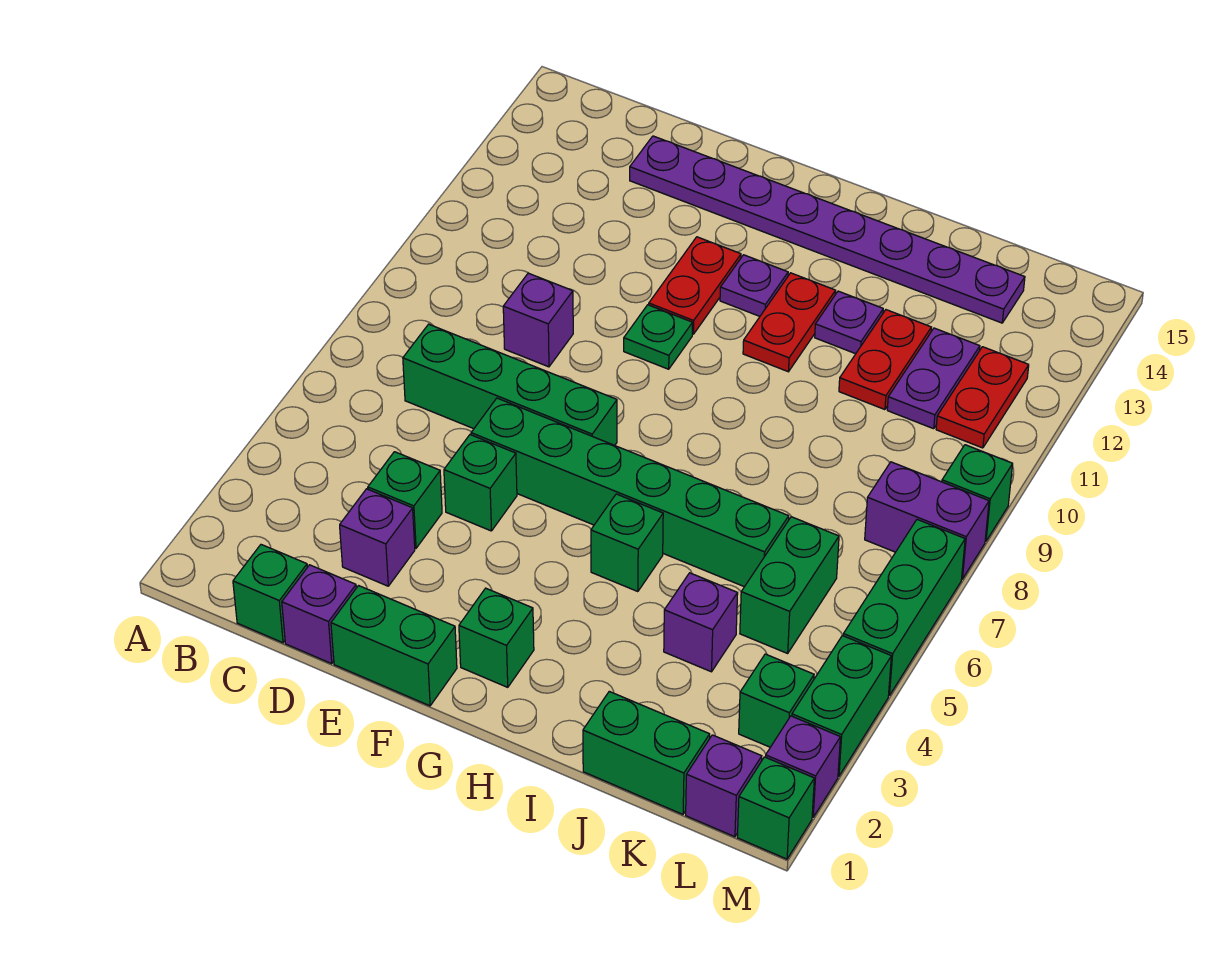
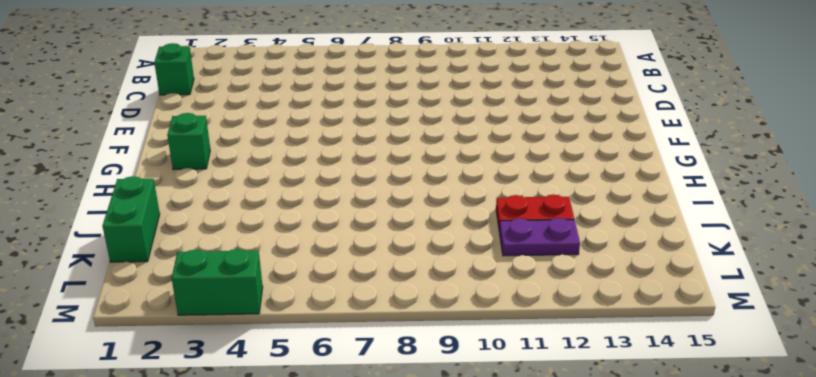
none -> green 1x4 brick [403,324,617,445]
none -> purple 1x1 brick [282,565,356,664]
none -> purple 1x1 brick [340,489,415,586]
none -> green 1x1 brick [368,452,442,548]

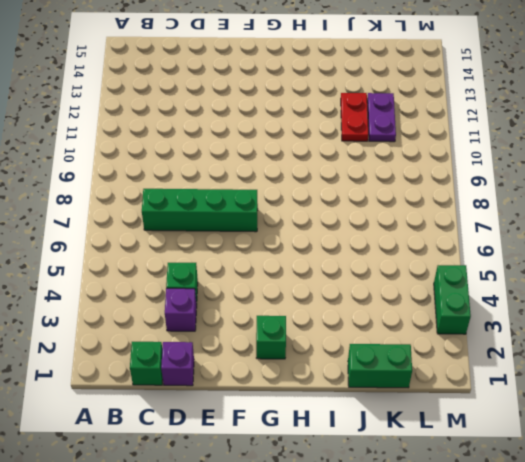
none -> purple 1x1 brick [503,273,573,367]
none -> purple 1x8 plate [630,136,1025,323]
none -> green 1x2 brick [331,586,457,706]
none -> green 1x1 brick [444,435,517,531]

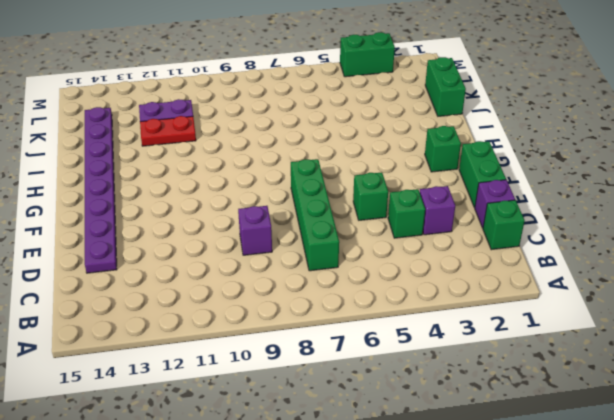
none -> green 1x6 brick [471,398,789,587]
none -> green 1x1 plate [624,305,693,369]
none -> red 1x2 plate [649,237,741,334]
none -> purple 1x1 plate [720,255,788,316]

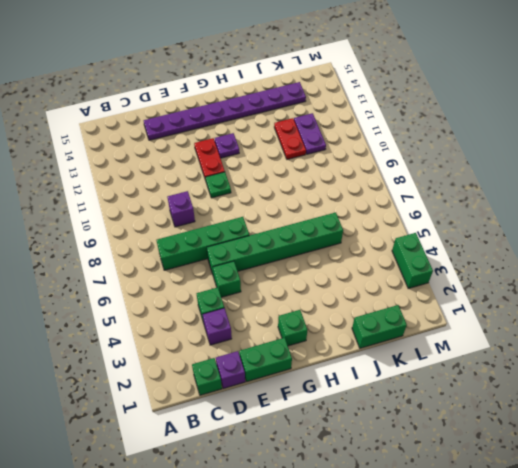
none -> green 1x1 brick [591,494,663,592]
none -> red 1x2 plate [743,273,836,372]
none -> purple 1x1 plate [815,291,883,354]
none -> purple 1x1 brick [664,573,738,672]

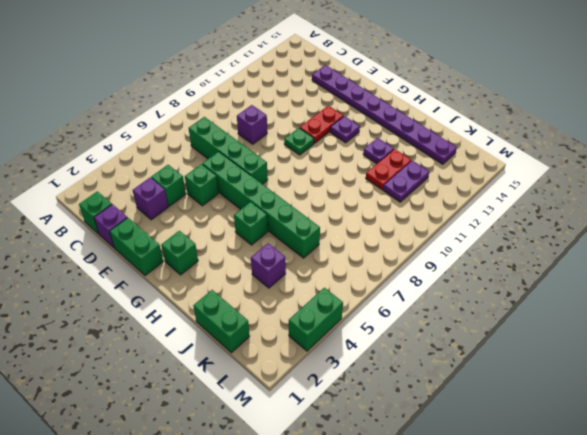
none -> red 1x2 plate [743,273,836,372]
none -> green 1x2 brick [740,517,839,653]
none -> purple 1x1 brick [686,735,762,837]
none -> green 1x1 brick [739,654,814,747]

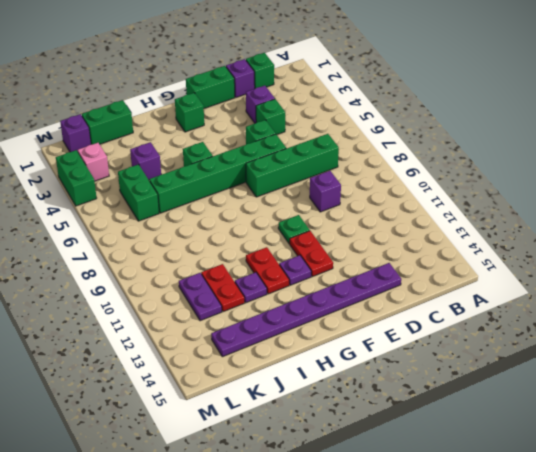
pink 1x1 brick [78,143,109,181] -> green 1x1 brick [739,654,814,747]
none -> purple 1x2 brick [865,462,989,579]
none -> red 1x2 plate [936,347,1029,448]
none -> green 1x1 brick [737,757,814,859]
none -> purple 1x1 brick [766,716,840,817]

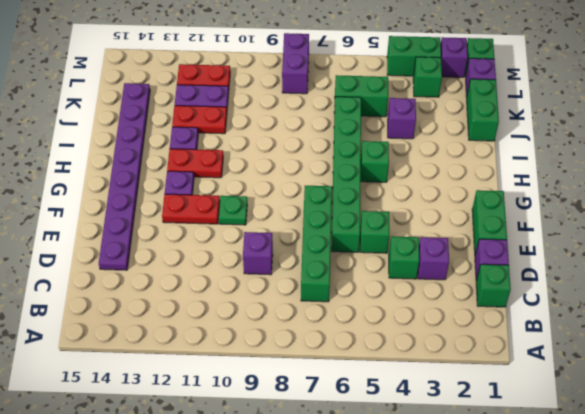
none -> green 1x1 brick [459,588,534,687]
none -> green 1x3 brick [843,520,965,696]
none -> green 1x1 brick [942,445,1013,541]

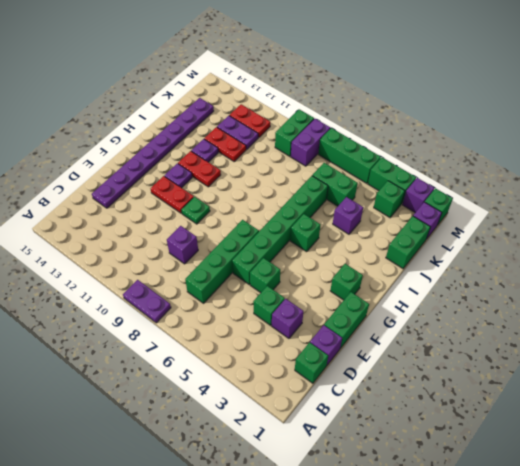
purple 1x2 plate [123,280,171,323] -> none
green 1x2 brick [275,109,314,156] -> green 1x1 brick [942,445,1013,541]

